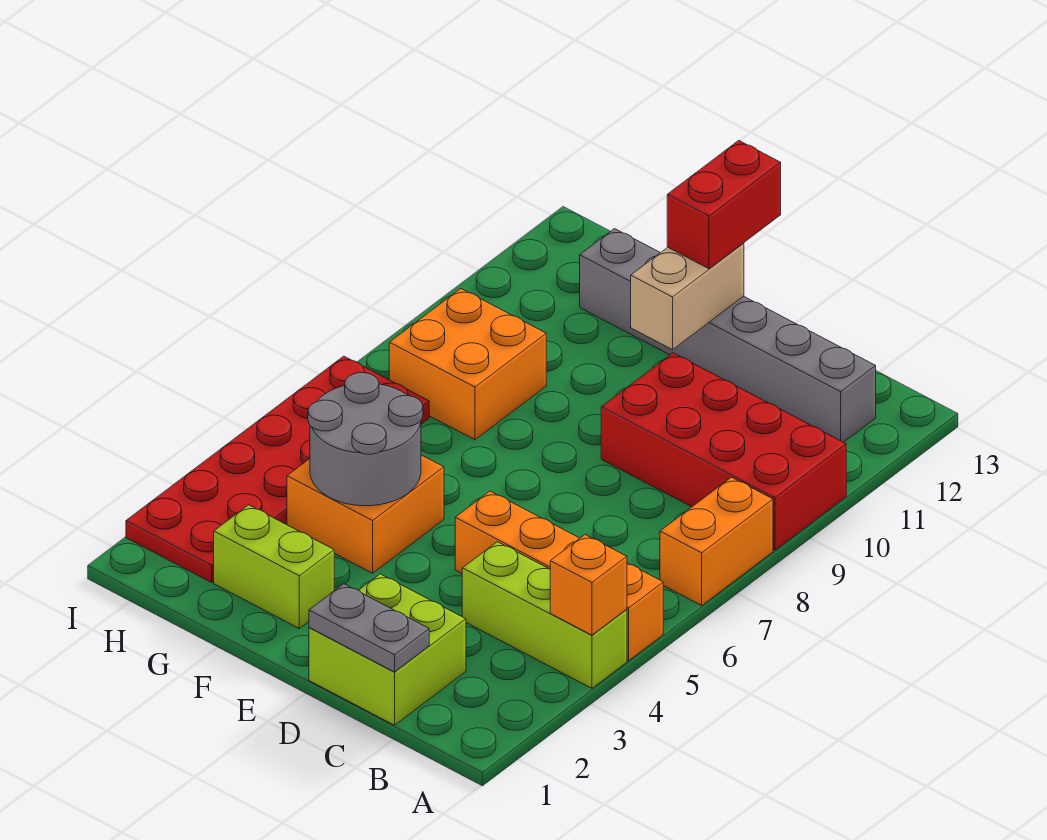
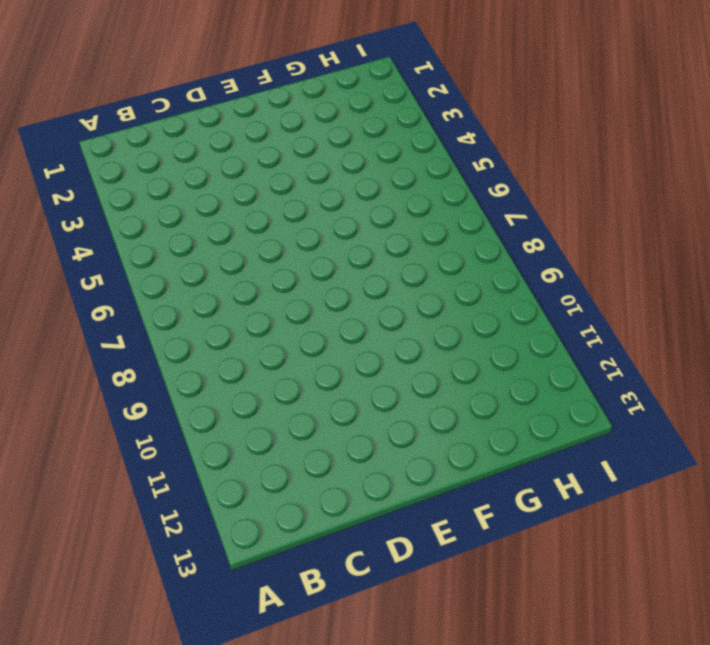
none -> lime 1x3 brick [462,542,627,688]
none -> orange 1x4 brick [455,491,663,661]
none -> orange 1x2 brick [660,477,773,605]

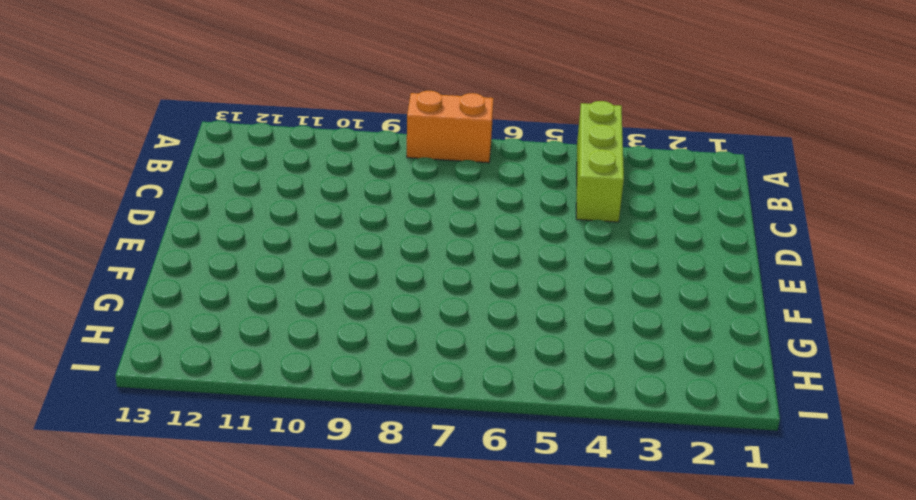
none -> orange 1x4 brick [455,491,663,661]
none -> red 2x4 brick [601,353,846,550]
none -> grey 1x6 brick [580,229,876,442]

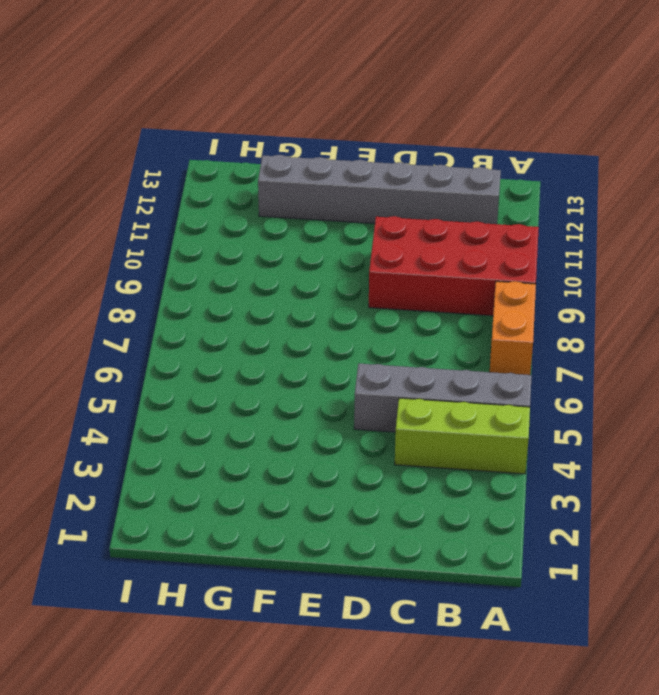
grey 1x4 brick [354,364,532,432] -> orange 1x4 brick [455,491,663,661]
none -> lime 2x2 brick [309,574,466,725]
none -> lime 1x2 brick [214,505,334,628]
none -> orange 2x2 brick [287,455,444,573]

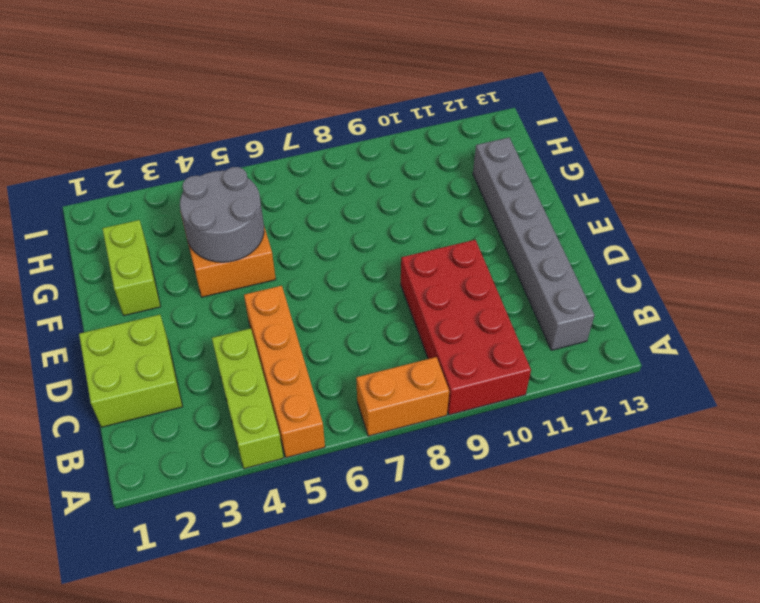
none -> orange 2x2 brick [389,289,546,440]
none -> red 2x6 plate [126,356,429,582]
none -> orange 1x1 brick [550,535,627,635]

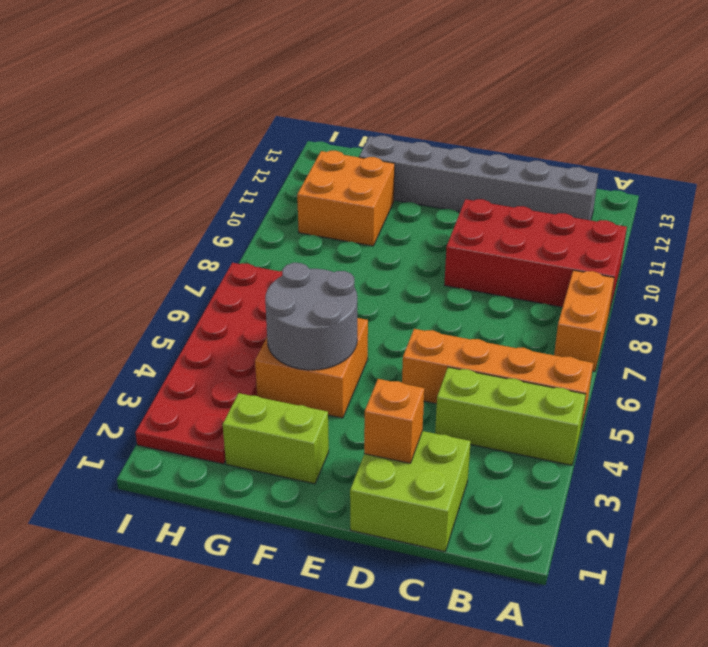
orange 1x1 brick [364,379,424,463] -> orange 1x1 brick moved to [550,535,627,635]
orange 2x2 brick [297,151,395,246] -> orange 2x2 brick moved to [389,289,546,440]
none -> grey 1x2 plate [309,584,429,672]
none -> tan 1x2 brick [631,243,744,350]
none -> red 1x2 brick [667,141,781,269]

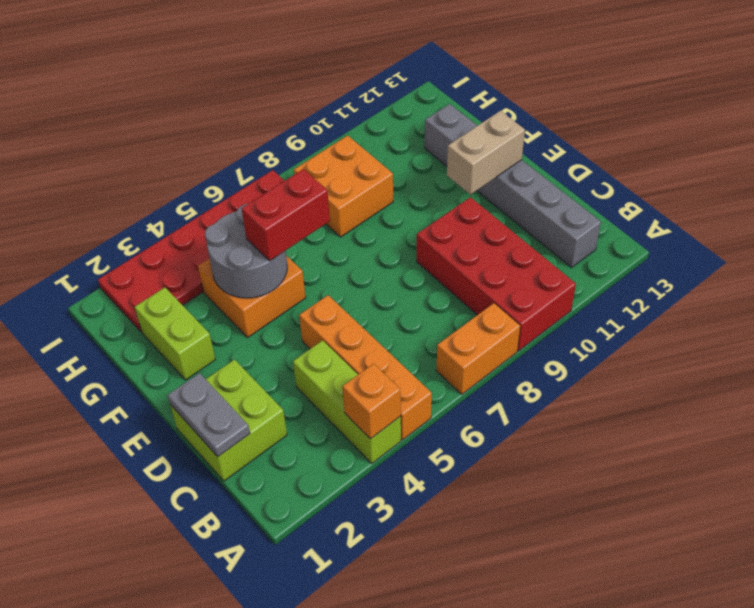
red 1x2 brick [242,169,330,261] -> red 1x2 brick moved to [667,141,781,269]

